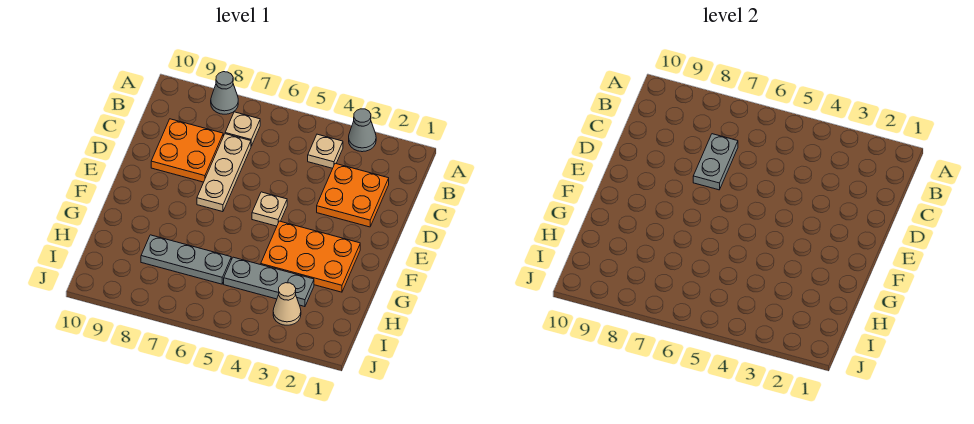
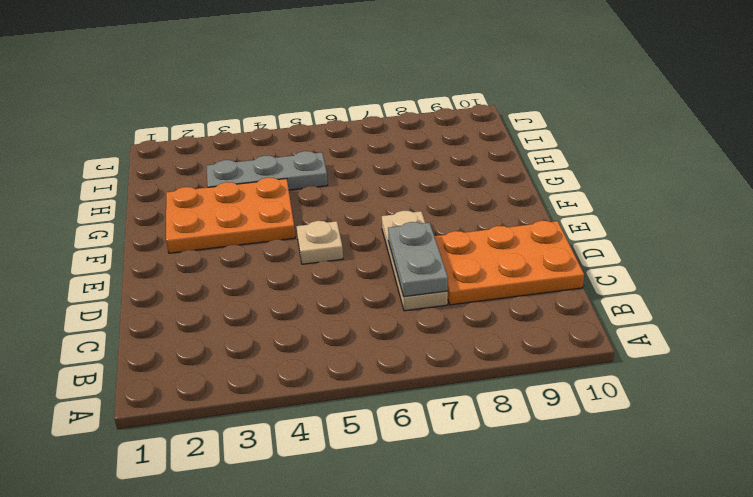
orange 2x3 plate [434,221,584,305] -> orange 2x2 plate [151,119,223,182]
none -> grey 1x1 cone [349,109,376,152]
none -> grey 1x1 cone [211,72,238,114]
none -> tan 1x1 plate [308,134,343,168]

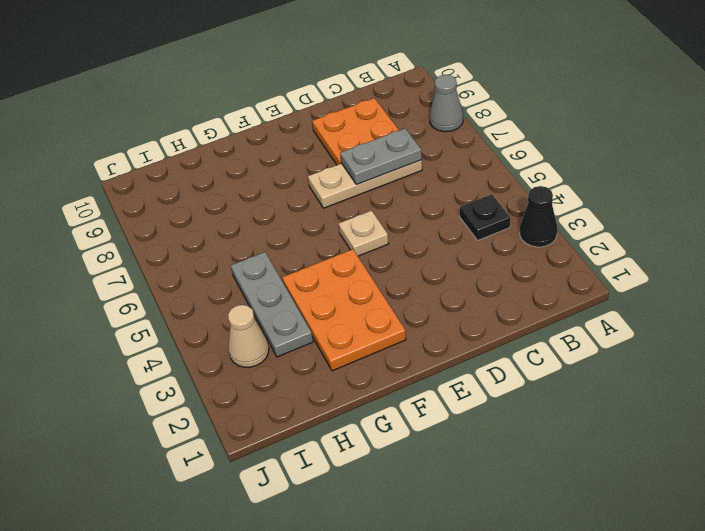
black 1x1 cone [520,186,557,247] -> grey 1x1 cone [349,109,376,152]
black 1x1 plate [460,194,510,240] -> tan 1x1 plate [308,134,343,168]
none -> tan 1x1 plate [225,112,260,146]
none -> orange 2x2 plate [317,163,389,227]
none -> grey 1x3 plate [141,235,231,284]

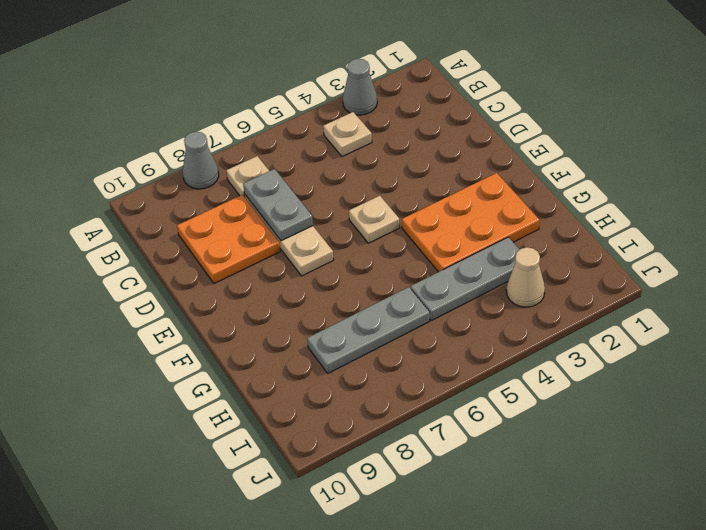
none -> orange 2x2 plate [317,163,389,227]

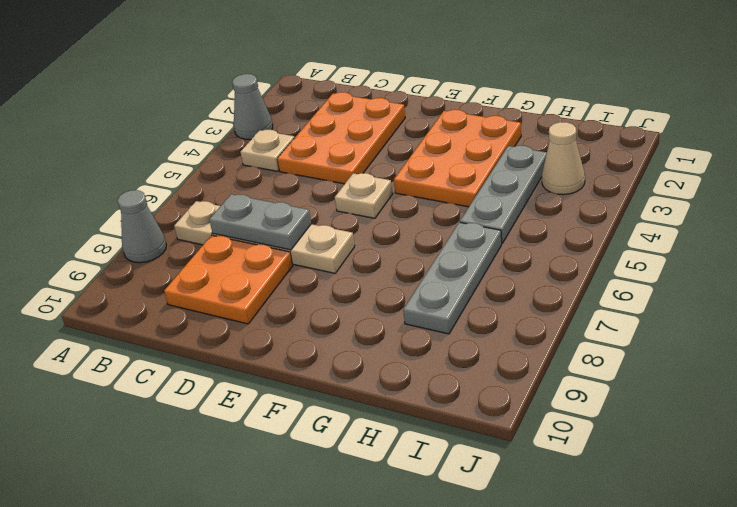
orange 2x3 plate [277,92,405,184] -> orange 2x2 plate [317,163,389,227]

